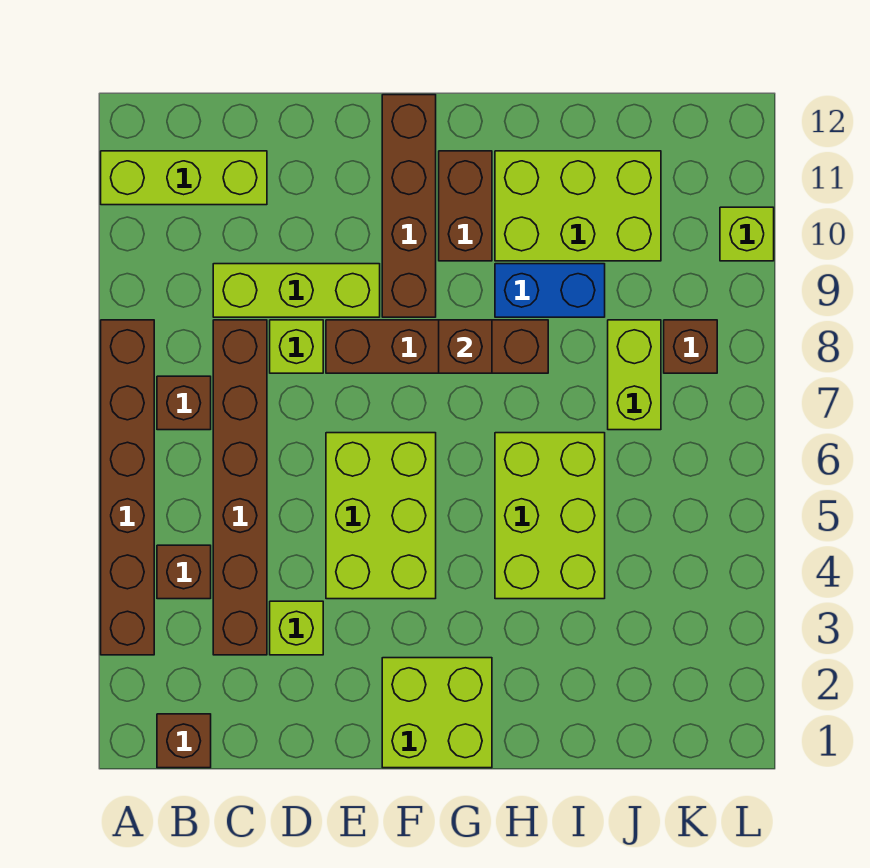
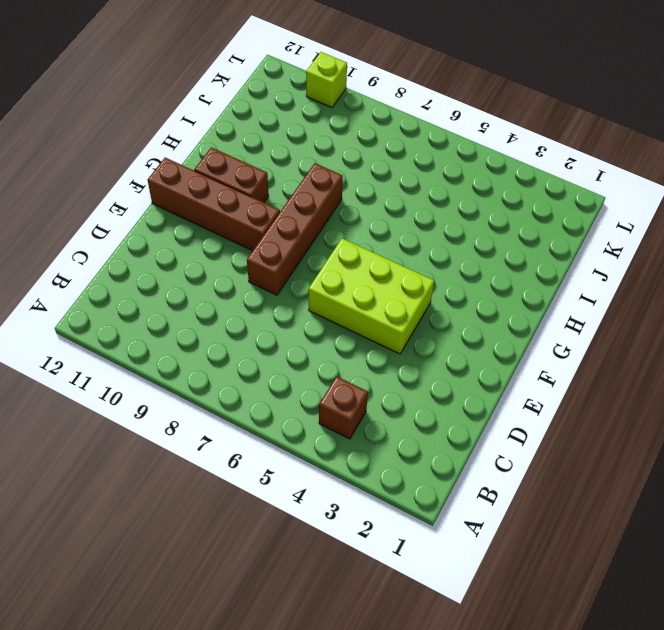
none -> brown 1x6 brick [101,320,154,655]
none -> lime 1x3 brick [101,151,267,205]
none -> brown 1x1 brick [157,714,211,768]

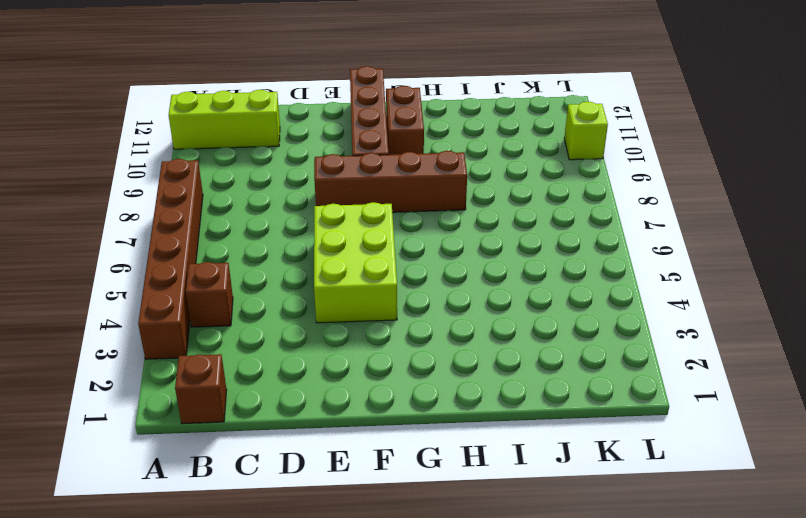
none -> brown 1x1 brick [157,376,211,430]
none -> brown 1x6 brick [213,320,267,655]
none -> lime 1x3 brick [213,264,380,317]

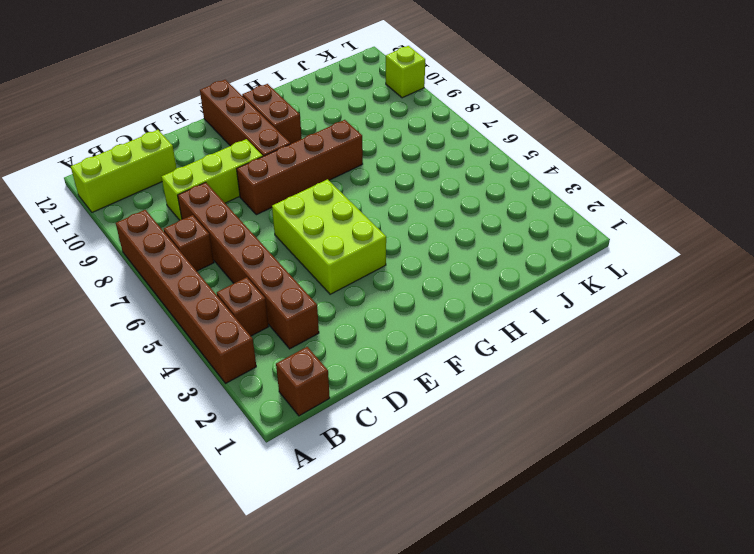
none -> lime 1x1 brick [270,601,323,655]
none -> lime 1x1 brick [270,320,323,373]
none -> lime 2x2 brick [382,658,492,768]

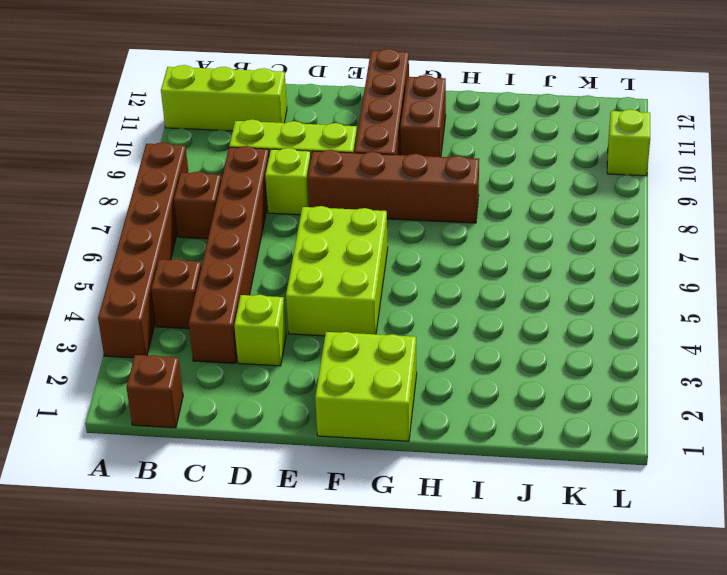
none -> lime 2x3 brick [495,433,605,599]
none -> blue 1x2 brick [495,264,605,317]
none -> lime 2x3 brick [495,151,661,261]

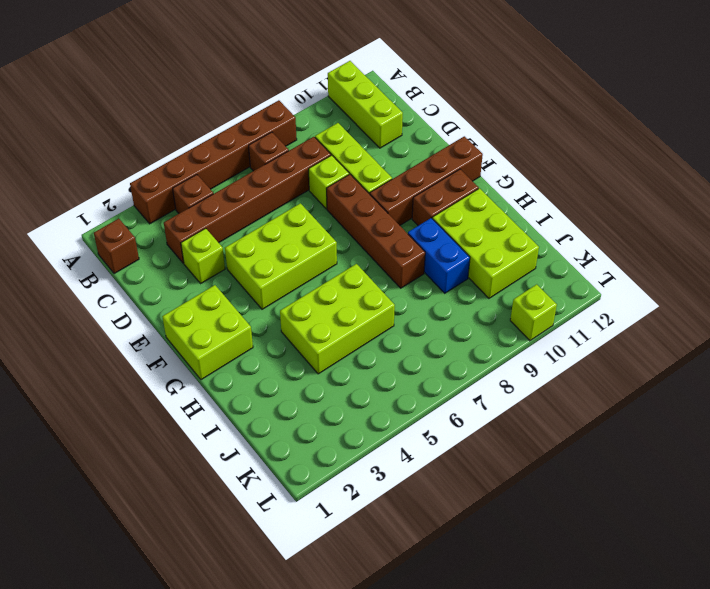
none -> lime 1x2 brick [608,320,661,430]
none -> brown 1x1 brick [664,320,717,373]
none -> brown 1x1 brick [439,320,492,373]

